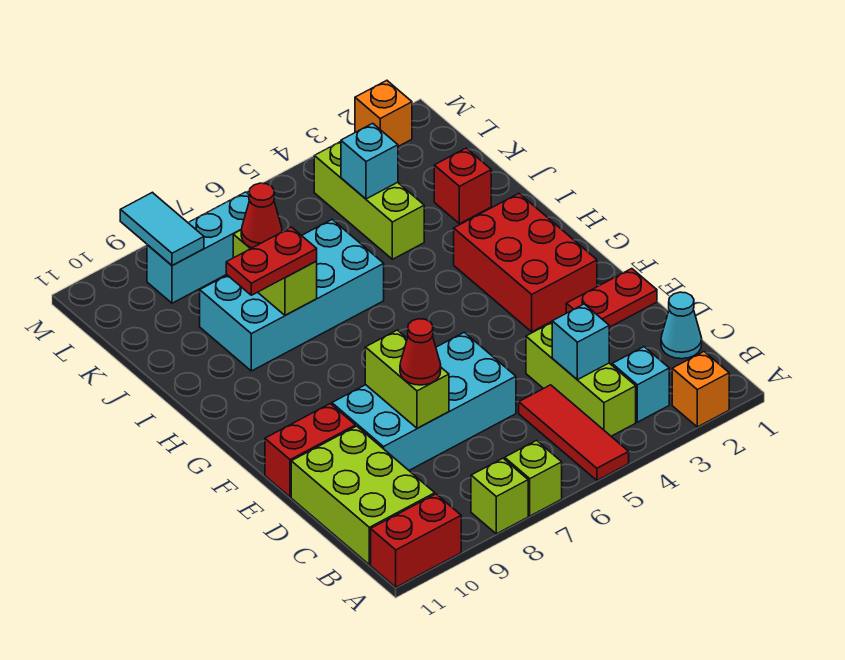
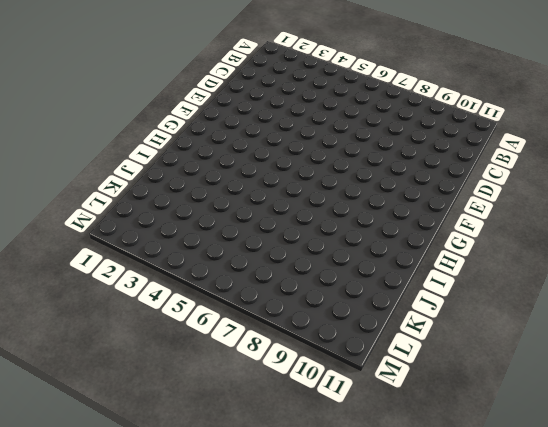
none -> orange 1x1 brick [672,352,729,427]
none -> red 1x3 tile [519,385,629,480]
none -> lime 1x1 brick [505,441,562,516]

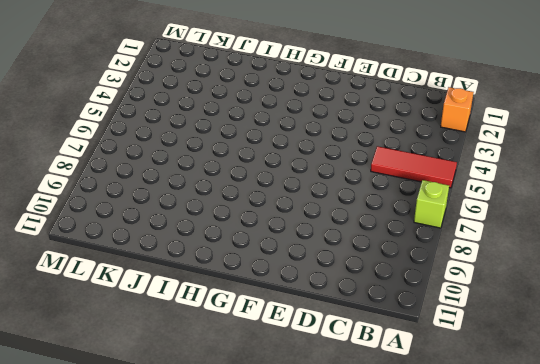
none -> lime 1x1 brick [471,458,528,534]
none -> red 1x2 brick [371,494,461,587]
none -> cyan 1x1 brick [612,347,669,422]

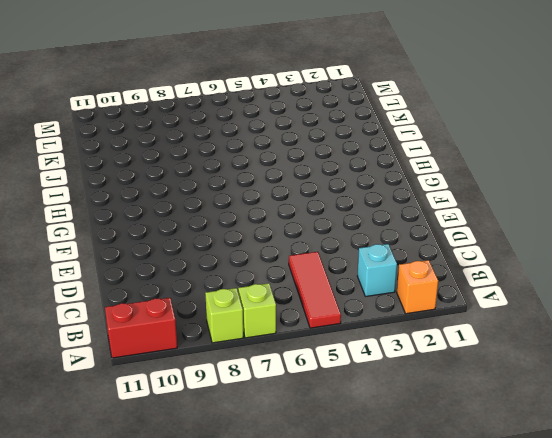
none -> lime 1x3 brick [526,322,636,436]
none -> lime 2x3 brick [291,426,435,565]
none -> cyan 1x1 cone [661,292,702,359]

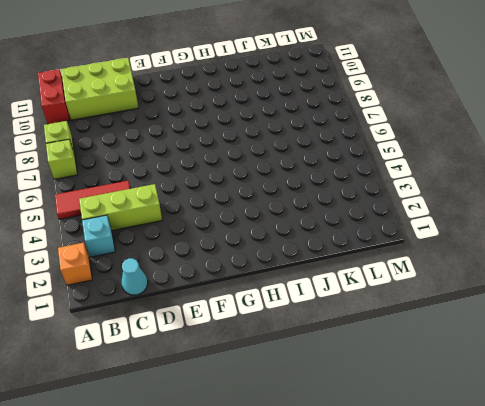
none -> cyan 2x4 brick [332,332,516,470]
none -> red 1x2 plate [566,269,657,327]
none -> red 1x2 brick [265,404,355,497]

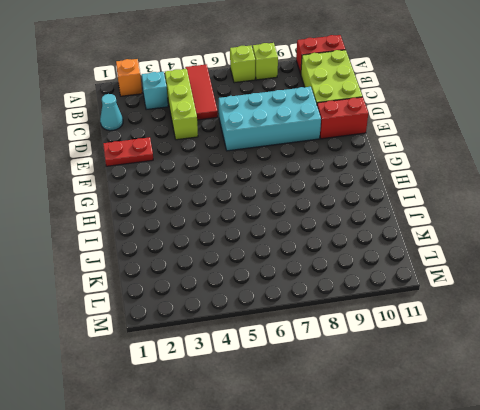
none -> red 2x3 brick [454,193,597,332]
none -> cyan 2x4 brick [200,220,384,371]
none -> red 1x1 brick [434,148,491,224]

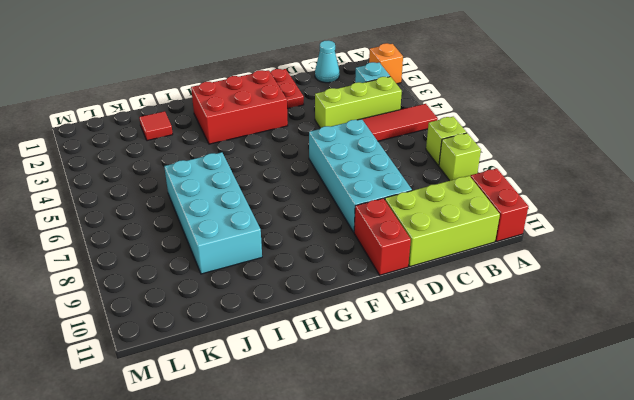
red 1x1 tile [139,111,173,141] -> red 1x1 brick [434,148,491,224]
none -> lime 1x3 brick [314,142,424,259]
none -> cyan 1x3 brick [147,192,249,303]
none -> orange 1x1 brick [355,80,412,146]

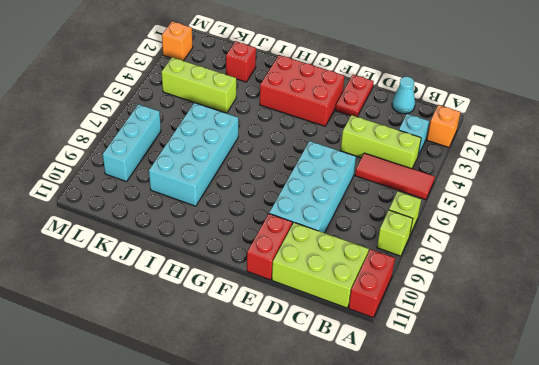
none -> cyan 1x1 brick [552,304,609,380]
none -> lime 1x2 brick [365,330,449,428]
none -> lime 1x2 brick [233,230,317,315]

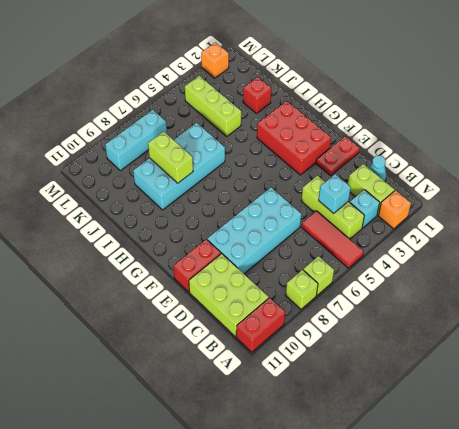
lime 1x2 brick [348,164,395,215] -> lime 1x2 brick moved to [365,330,449,428]
none -> cyan 1x1 brick [341,123,398,199]
none -> cyan 1x2 tile [120,192,204,266]
none -> red 1x1 cone [400,319,441,385]

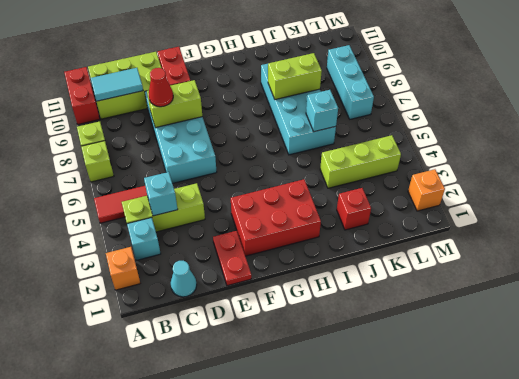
cyan 1x2 tile [91,68,143,101] -> cyan 1x2 tile moved to [120,192,204,266]
cyan 1x1 brick [306,90,338,132] -> cyan 1x1 brick moved to [341,123,398,199]
none -> red 1x2 plate [226,227,317,295]
none -> red 1x1 cone [241,183,282,248]

